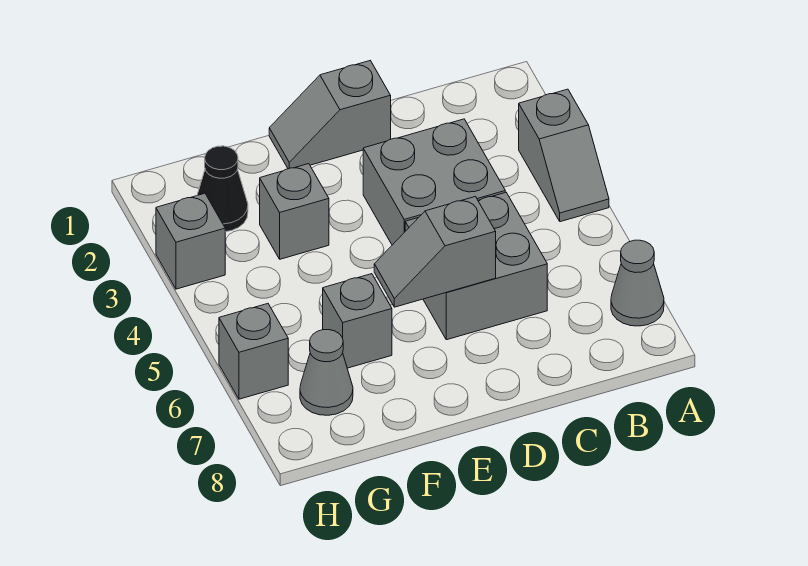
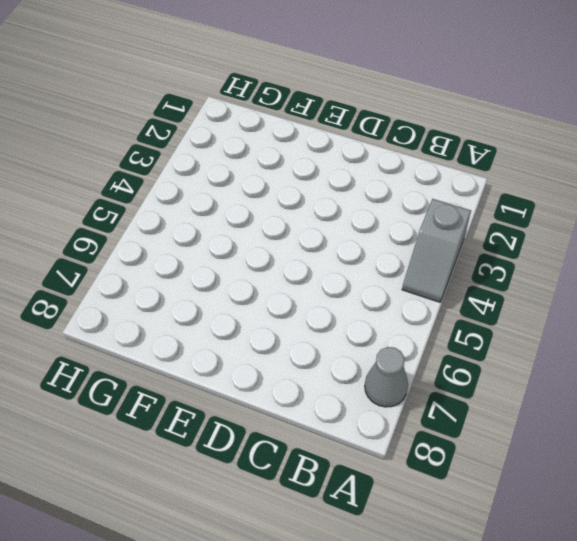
none -> grey 2x2 brick [363,119,505,245]
none -> grey 2x2 brick [405,192,547,340]
none -> grey 1x2 slope [269,61,391,169]

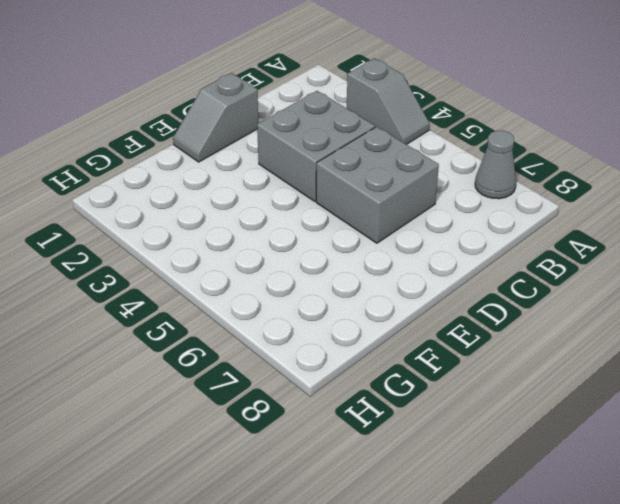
none -> grey 1x1 brick [260,164,329,259]
none -> grey 1x1 brick [323,274,392,368]
none -> black 1x1 cone [197,146,248,232]

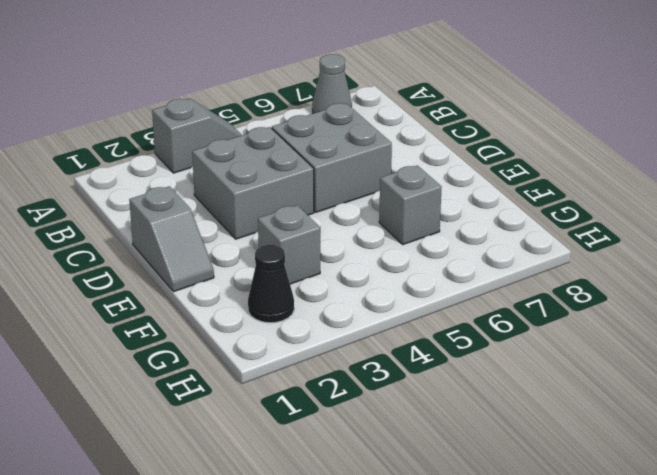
none -> grey 1x1 cone [300,330,353,415]
none -> grey 1x1 brick [156,193,225,289]
none -> grey 1x1 brick [219,304,288,399]

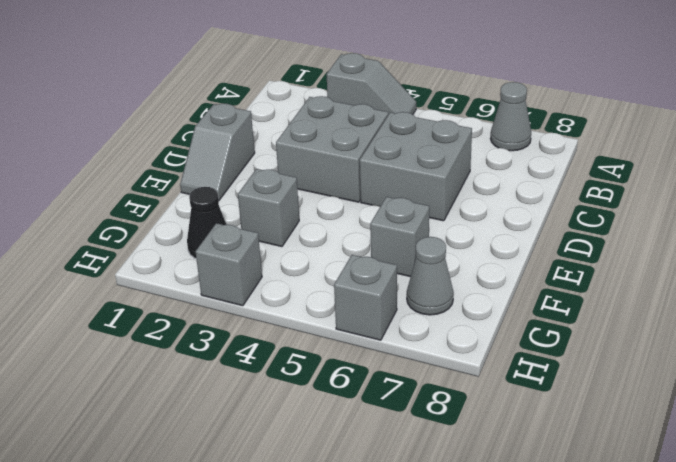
none -> grey 1x2 slope [374,197,496,307]

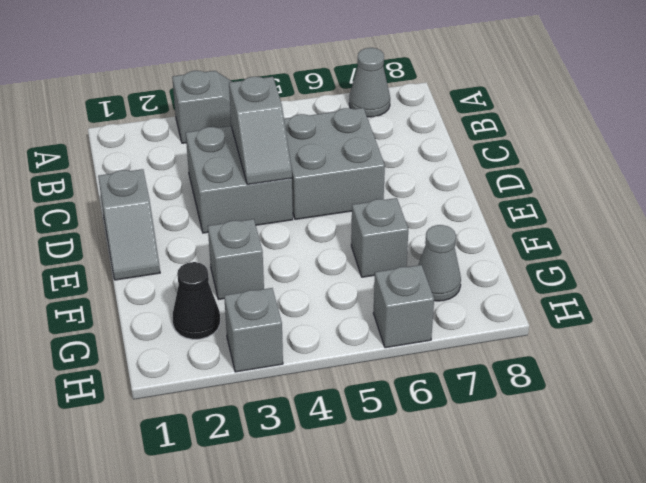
grey 1x2 slope [229,77,292,185] -> grey 1x2 slope moved to [374,197,496,307]

